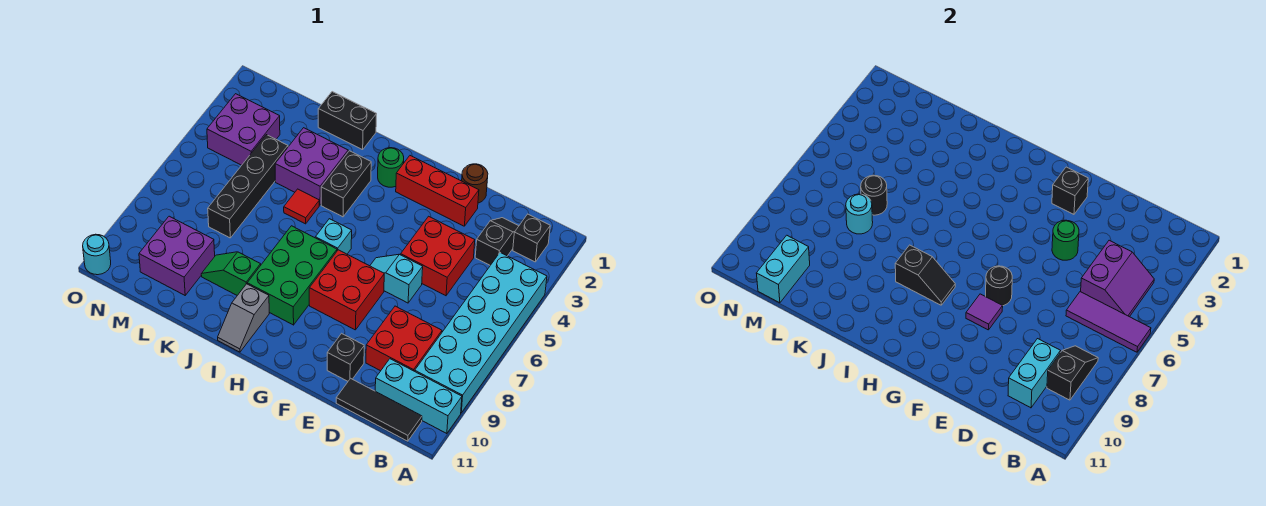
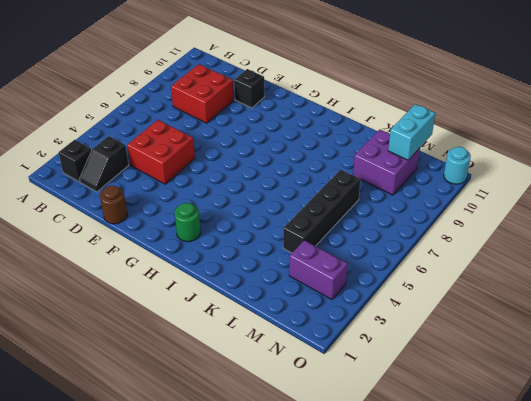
purple 1x2 brick [289,240,348,299] -> purple 2x2 brick [207,94,280,165]
none -> cyan 2x6 brick [415,253,547,413]
none -> cyan 1x3 brick [375,359,462,434]
none -> black 1x3 tile [336,378,422,441]
none -> red 1x3 brick [396,156,479,226]

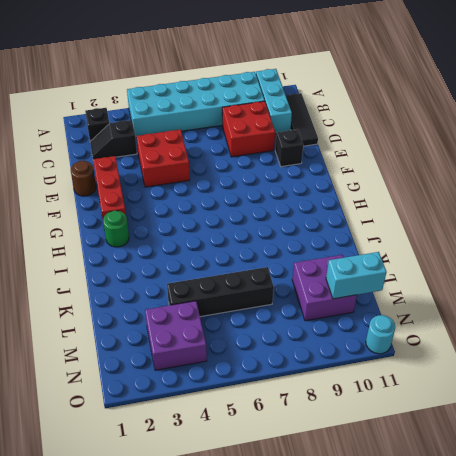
none -> cyan 1x2 slope [370,254,423,303]
none -> red 2x2 brick [309,250,384,330]
none -> cyan 1x1 brick [315,219,352,254]
none -> green 2x3 brick [247,226,337,325]

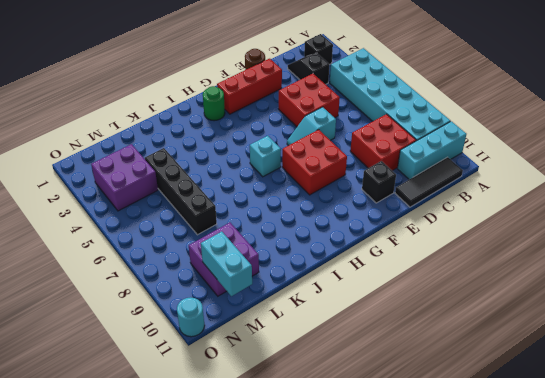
none -> green 2x3 brick [247,226,337,325]
none -> black 1x2 brick [321,151,371,217]
none -> grey 1x2 slope [218,284,269,352]
none -> black 1x2 brick [318,92,376,150]

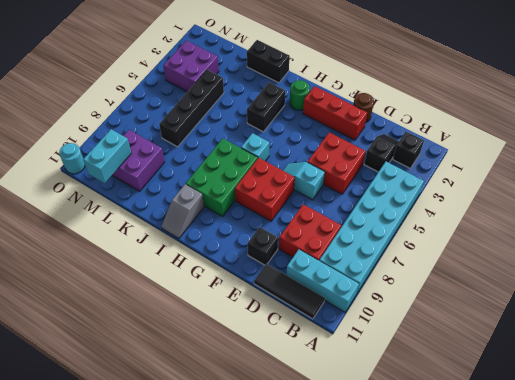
none -> purple 2x2 brick [275,128,348,205]
none -> red 1x1 tile [284,189,319,224]
none -> green 1x2 slope [201,252,261,295]
none -> purple 1x3 tile [1066,292,1151,352]

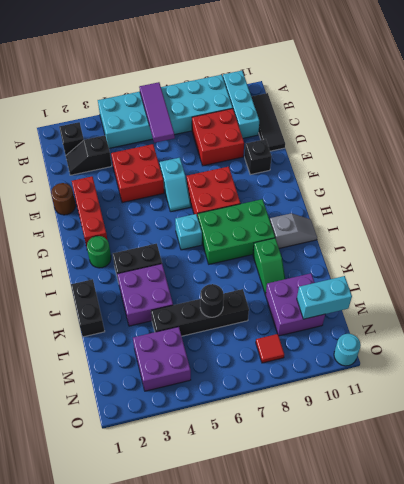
red 1x1 tile [256,334,284,363] -> red 1x1 tile moved to [284,189,319,224]
none -> purple 2x2 slope [1081,240,1154,317]
none -> black 1x2 slope [1047,346,1098,400]
none -> cyan 1x2 brick [1008,339,1060,408]
none -> green 1x1 round brick [1052,220,1079,260]

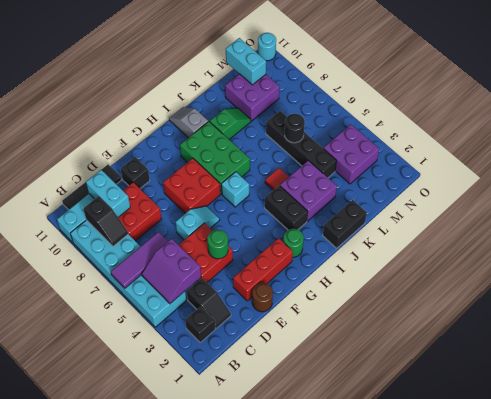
none -> black 1x1 brick [1052,167,1088,214]
none -> black 1x1 round brick [986,266,1012,306]
none -> purple 1x1 tile [966,294,1003,330]
none -> black 1x2 slope [895,245,955,305]

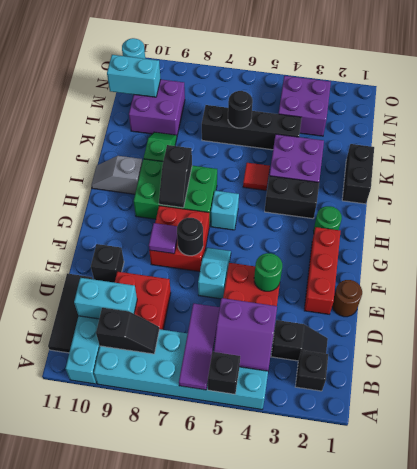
black 1x1 brick [208,352,240,394] -> black 1x1 brick moved to [1052,167,1088,214]
none -> cyan 1x1 round brick [846,194,873,234]

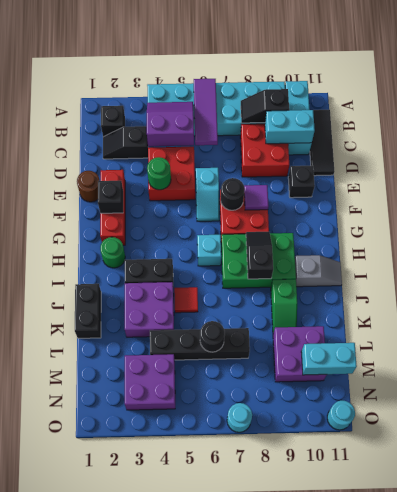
cyan 1x1 round brick [227,403,252,432] -> cyan 1x1 round brick moved to [846,194,873,234]

